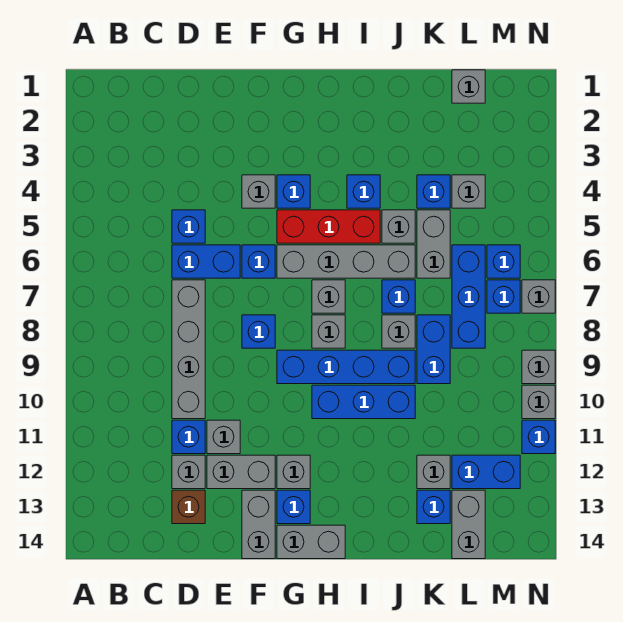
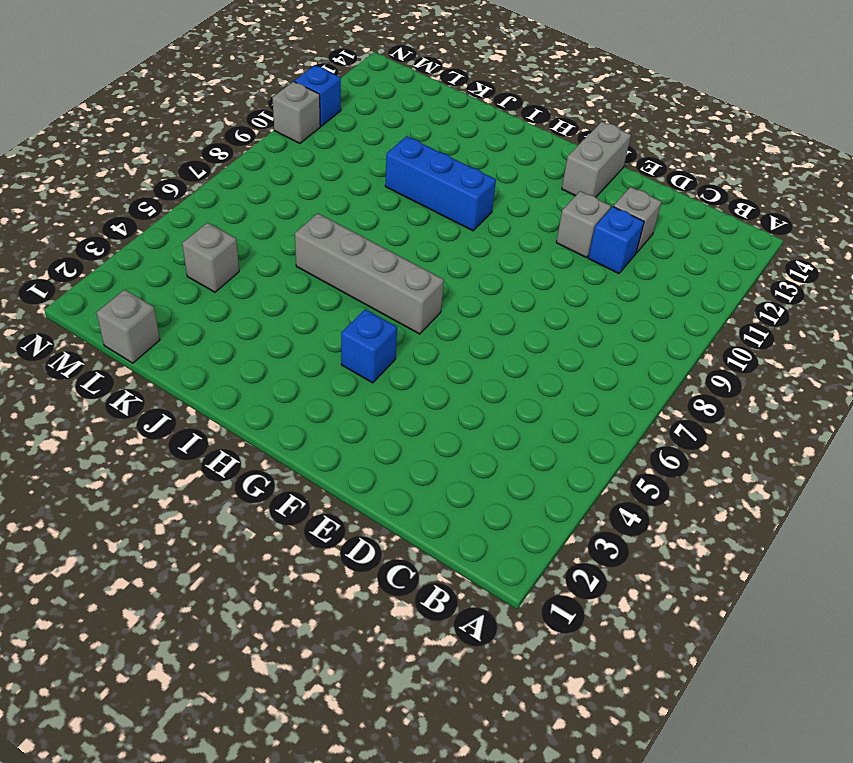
none -> blue 1x1 brick [172,210,205,243]
none -> blue 1x2 brick [172,245,240,278]
none -> grey 1x4 brick [172,280,205,419]
none -> brown 1x1 brick [172,490,205,524]

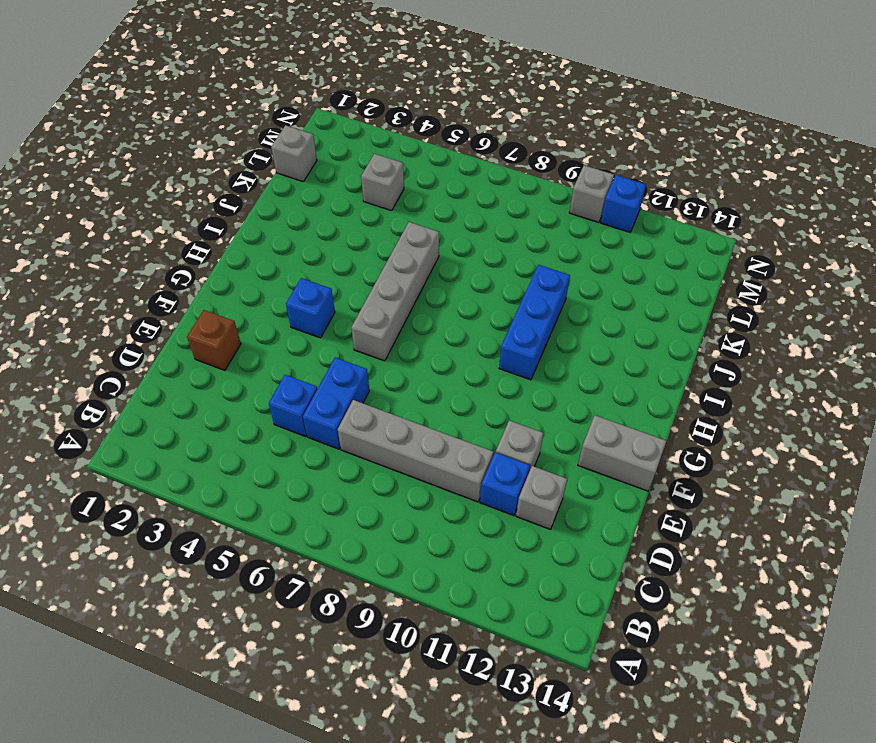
brown 1x1 brick [187,310,241,370] -> brown 1x1 brick moved to [172,490,205,524]
none -> grey 1x2 brick [207,455,275,489]
none -> grey 1x1 brick [242,175,275,208]
none -> blue 1x1 brick [242,245,275,278]
none -> blue 1x1 brick [242,315,275,348]

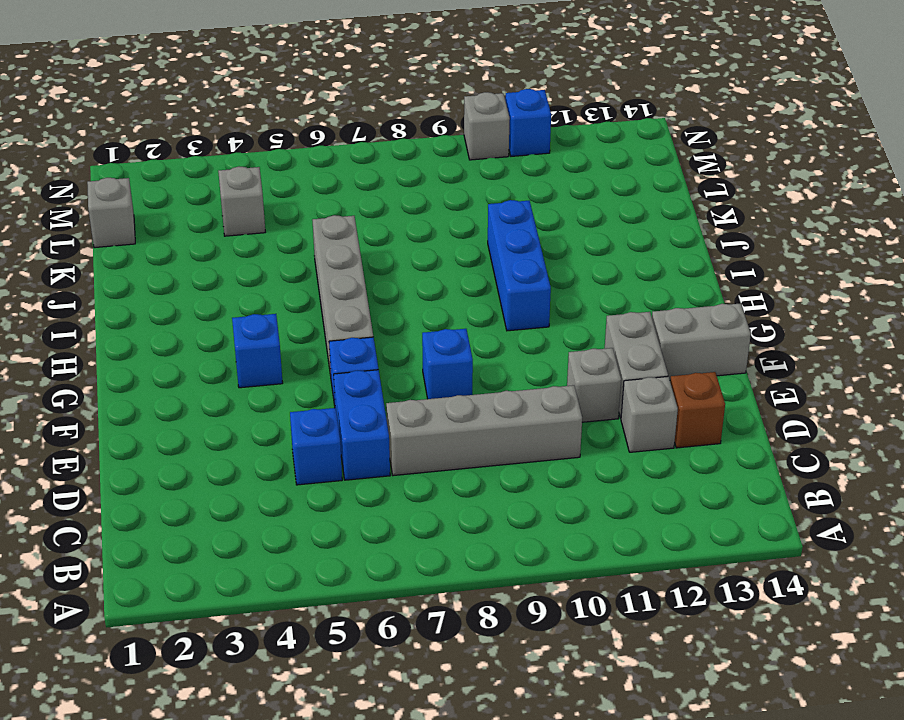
none -> blue 1x1 brick [172,420,205,454]
none -> grey 1x1 brick [242,175,275,208]
none -> red 1x3 brick [277,210,380,243]
none -> blue 1x4 brick [277,350,415,384]

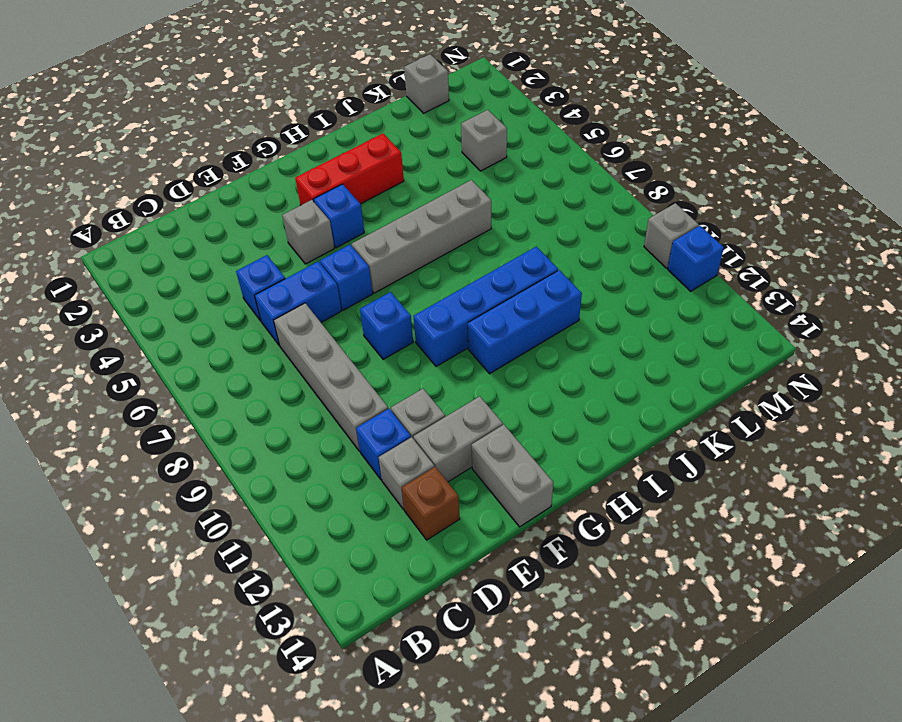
red 1x3 brick [295,134,404,205] -> red 1x3 brick moved to [277,210,380,243]
none -> grey 1x1 brick [277,455,310,489]
none -> blue 1x1 brick [277,490,310,524]
none -> grey 1x2 brick [277,525,345,559]
none -> grey 1x1 brick [312,280,345,313]

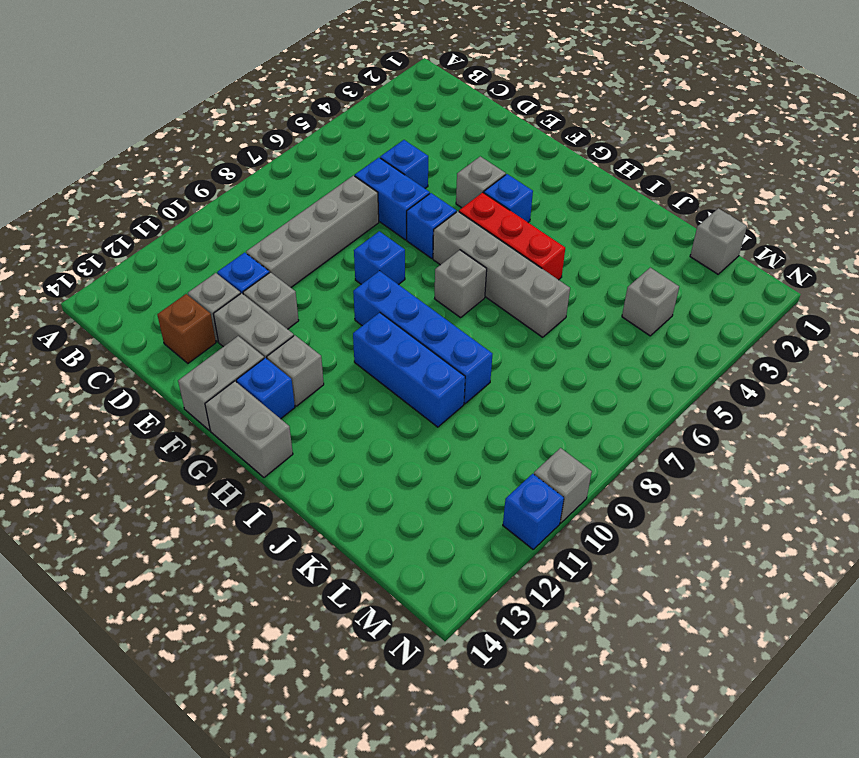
none -> grey 1x1 brick [312,315,345,348]
none -> blue 1x1 brick [347,175,380,208]
none -> grey 1x1 brick [382,210,415,243]
none -> blue 1x1 brick [382,280,415,313]

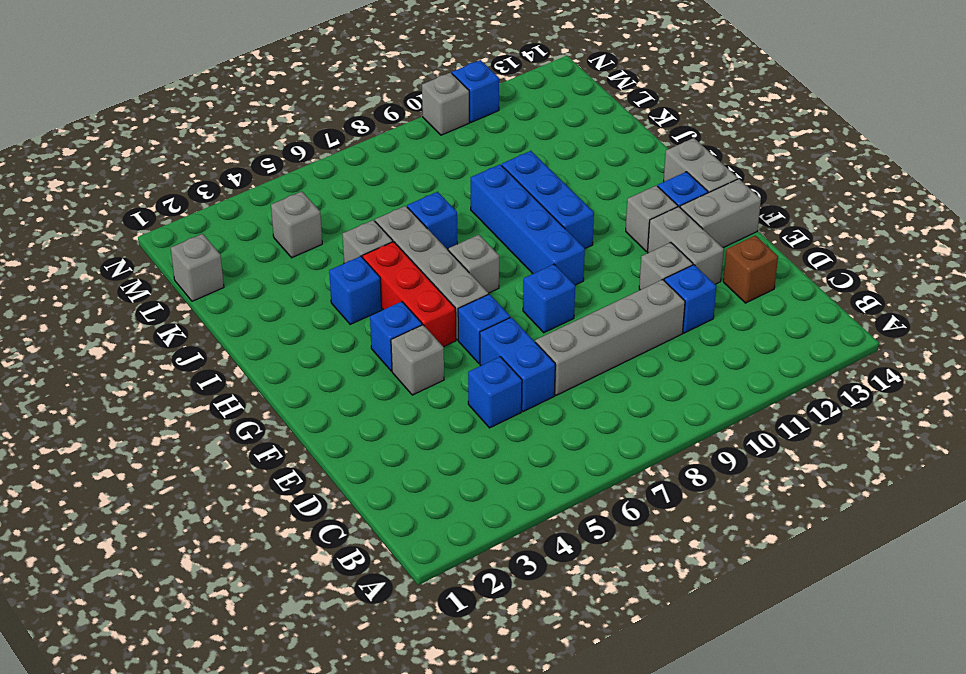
none -> grey 1x1 brick [172,455,205,489]
none -> grey 1x1 brick [312,315,345,348]
none -> grey 1x1 brick [382,315,415,348]
none -> blue 1x1 brick [417,175,450,208]

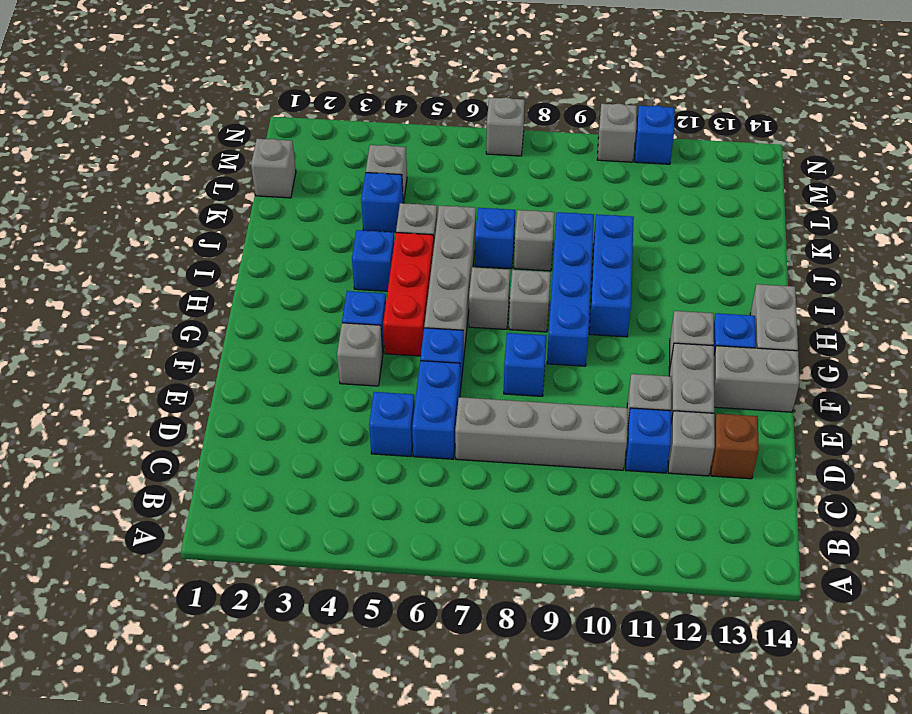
none -> grey 1x2 brick [417,210,450,278]
none -> blue 1x2 brick [417,315,450,384]
none -> grey 1x1 brick [417,455,450,489]
none -> blue 1x1 brick [417,490,450,524]

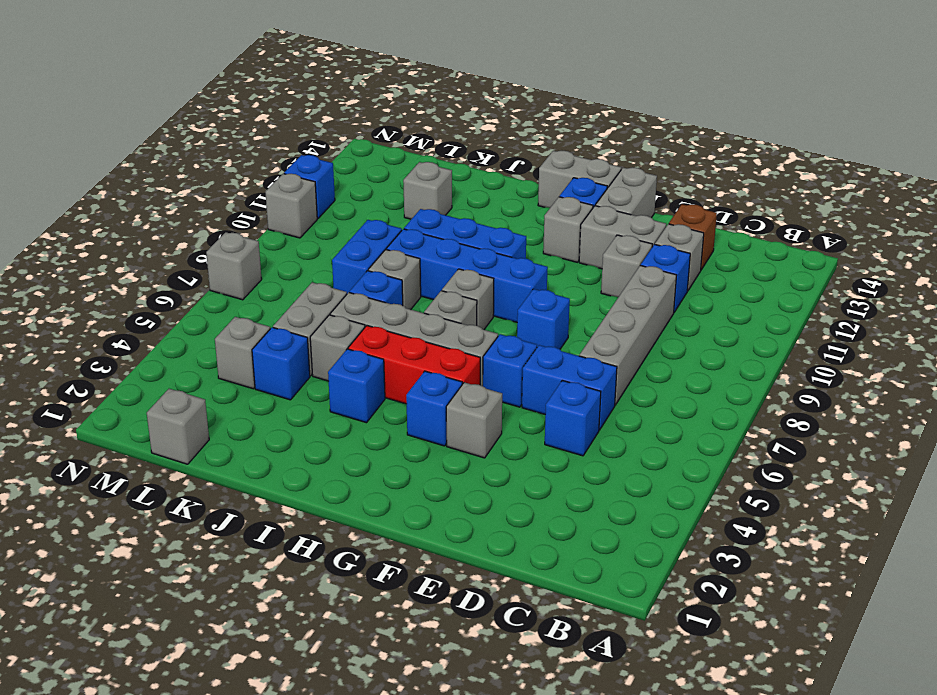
none -> blue 1x1 brick [417,490,450,524]
none -> blue 1x3 brick [452,245,485,348]
none -> blue 1x2 brick [452,455,520,489]
none -> grey 1x2 brick [452,490,485,559]

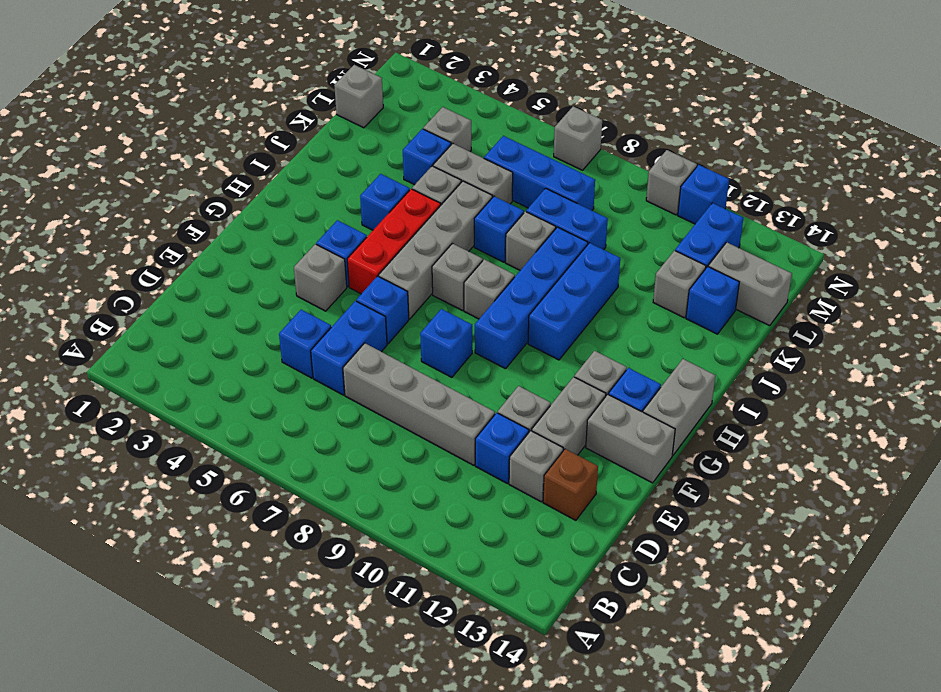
none -> blue 1x1 brick [487,245,520,278]
none -> blue 1x1 brick [487,280,520,313]
none -> grey 1x1 brick [522,350,555,384]

